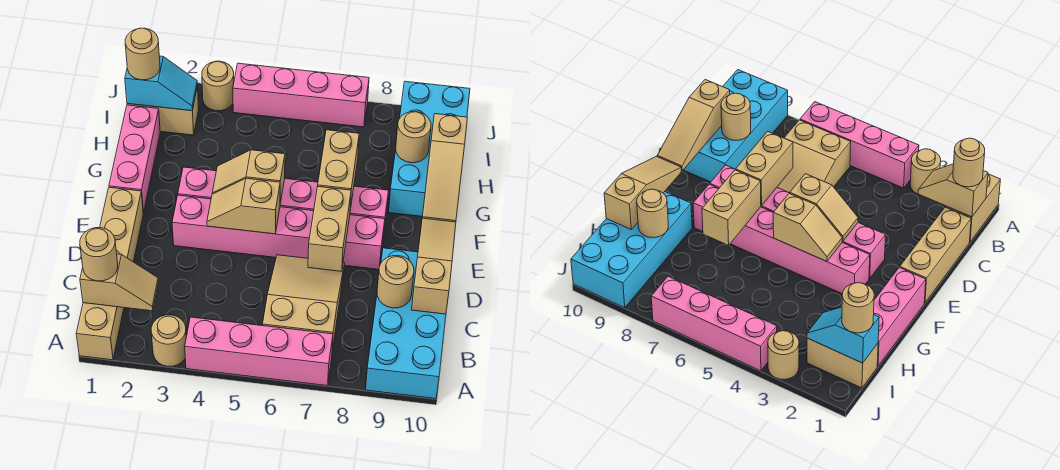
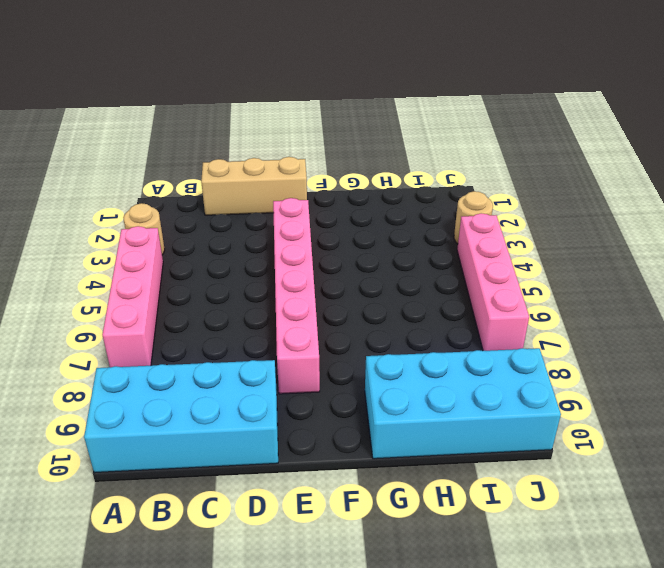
none -> tan 1x2 brick [76,303,124,360]
none -> tan 2x3 slope [263,255,345,352]
none -> pink 1x3 brick [109,105,160,213]

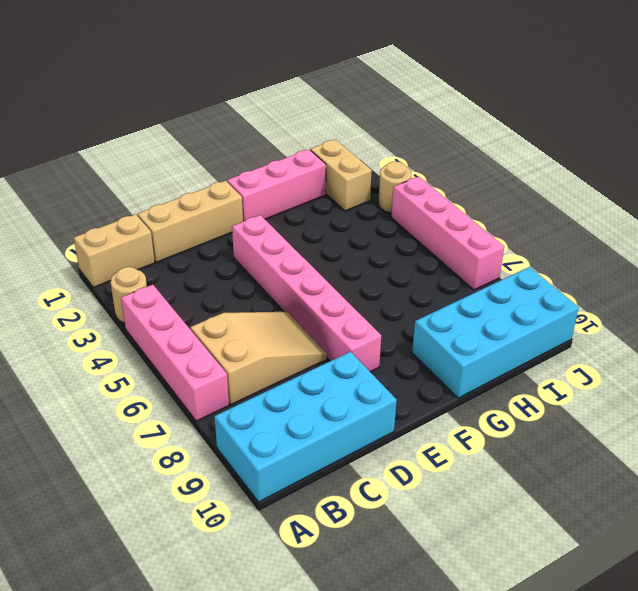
none -> pink 1x6 brick [178,167,389,238]
none -> tan 1x2 slope [80,254,158,311]
none -> tan 1x1 round brick [377,256,414,308]

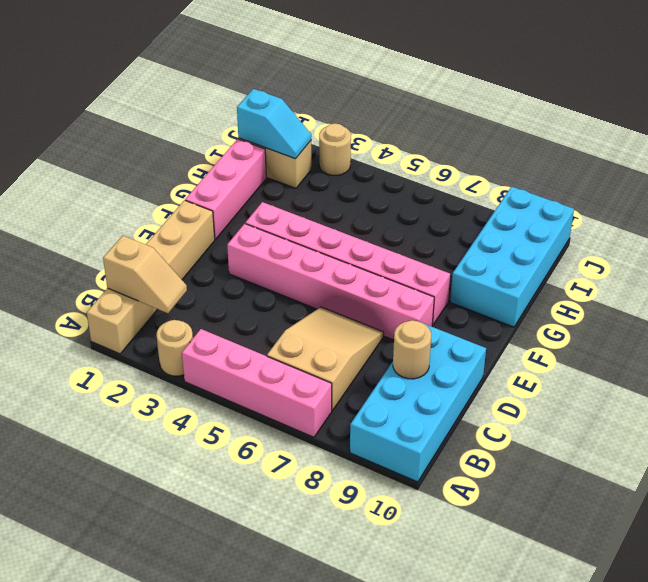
none -> pink 1x4 brick [233,63,369,127]
none -> tan 1x3 slope [412,218,456,314]
none -> tan 1x2 brick [308,186,351,271]

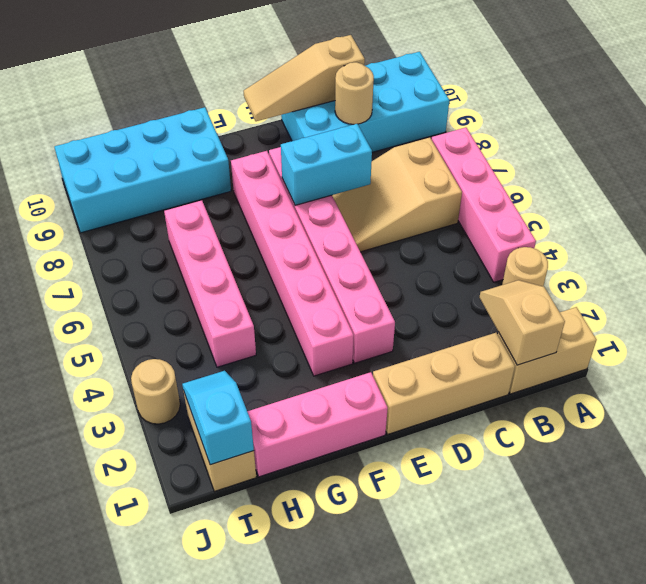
cyan 1x2 brick [281,124,372,205] -> tan 1x2 brick [308,186,351,271]
pink 1x4 brick [164,200,256,367] -> pink 1x4 brick moved to [233,63,369,127]
none -> tan 1x2 slope [207,178,280,234]
none -> tan 1x2 slope [212,150,285,203]
none -> tan 1x2 brick [318,130,359,210]

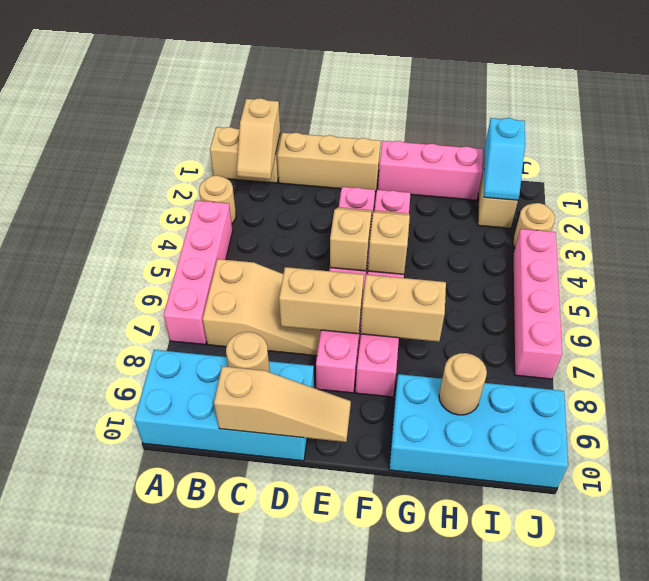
none -> tan 1x3 slope [422,114,468,222]
none -> tan 1x1 round brick [80,228,118,281]
none -> tan 1x1 round brick [125,28,160,80]

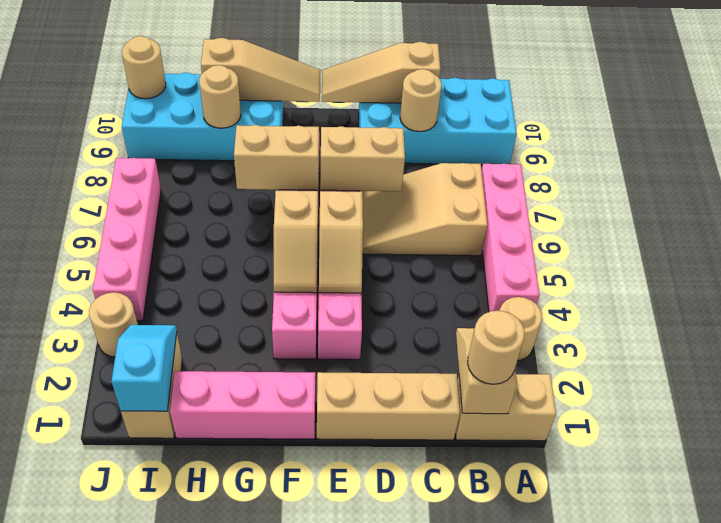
tan 1x1 round brick [122,36,166,99] -> tan 1x1 round brick moved to [125,28,160,80]

